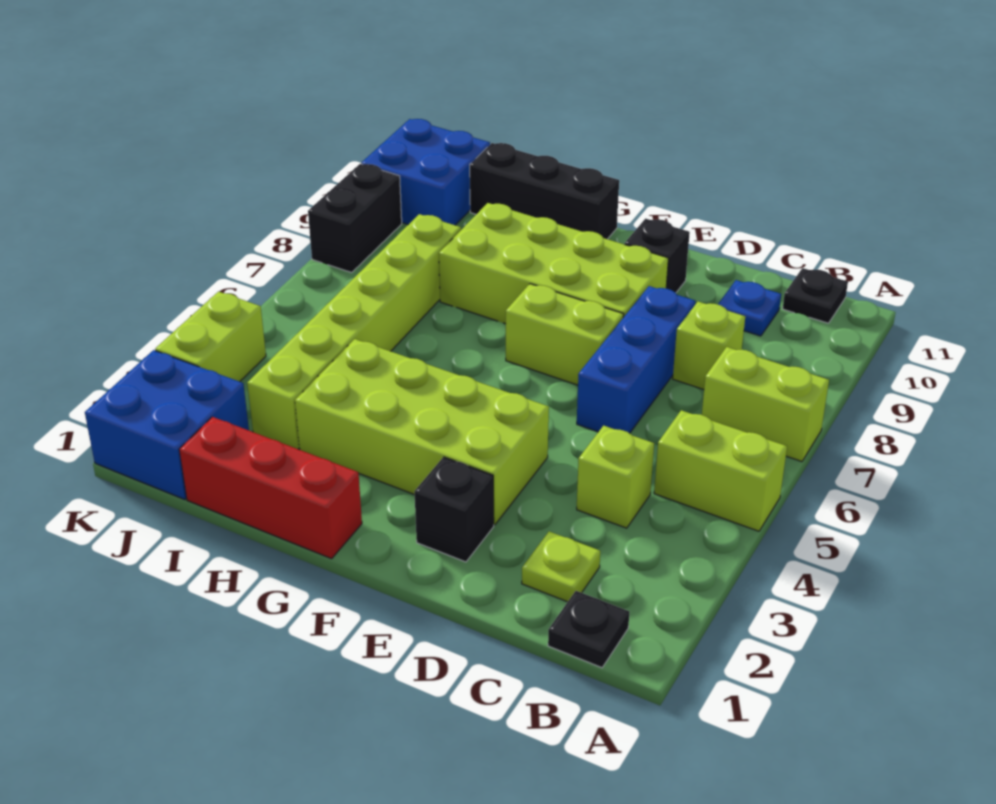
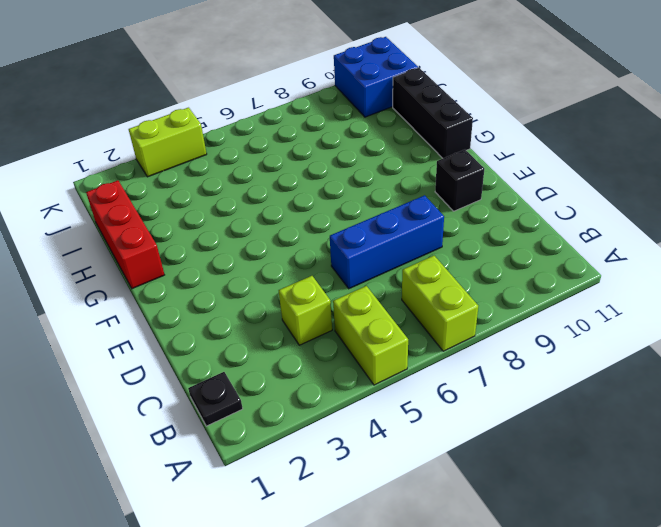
none -> black 1x1 plate [783,268,848,323]
none -> lime 1x1 plate [522,531,600,602]
none -> lime 1x1 brick [673,302,745,390]

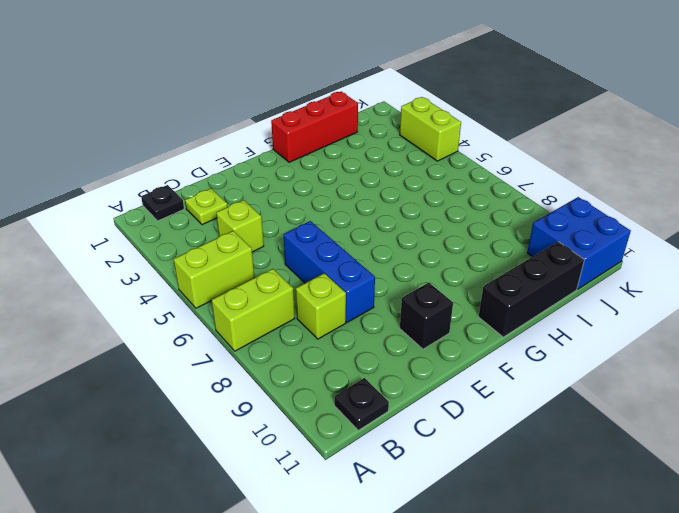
none -> blue 1x1 plate [718,280,781,336]
none -> black 1x1 brick [414,457,494,562]
none -> lime 2x4 brick [295,339,549,525]

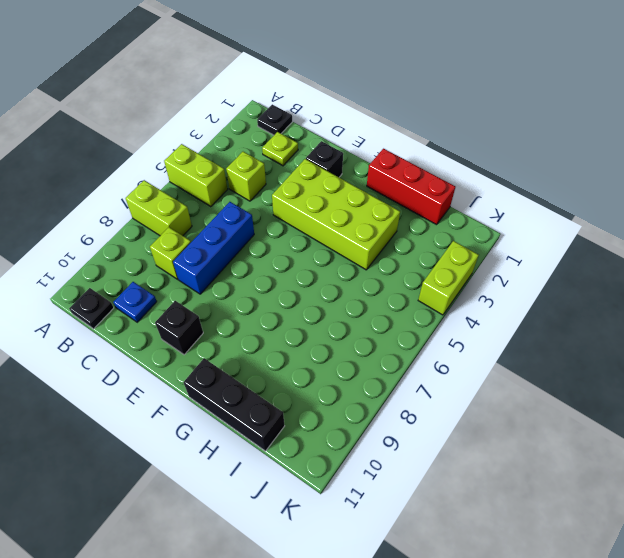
none -> lime 1x2 brick [506,284,624,385]
none -> lime 2x4 brick [439,203,668,324]
none -> lime 1x6 brick [247,214,461,449]

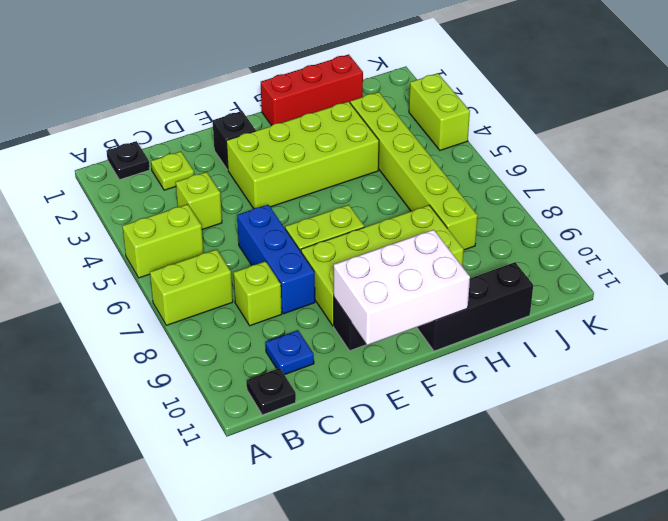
white 2x3 brick [334,230,470,345] -> none
none -> blue 2x2 brick [85,350,249,499]
none -> blue 2x2 brick [361,119,490,225]
none -> black 1x2 brick [308,164,402,272]

